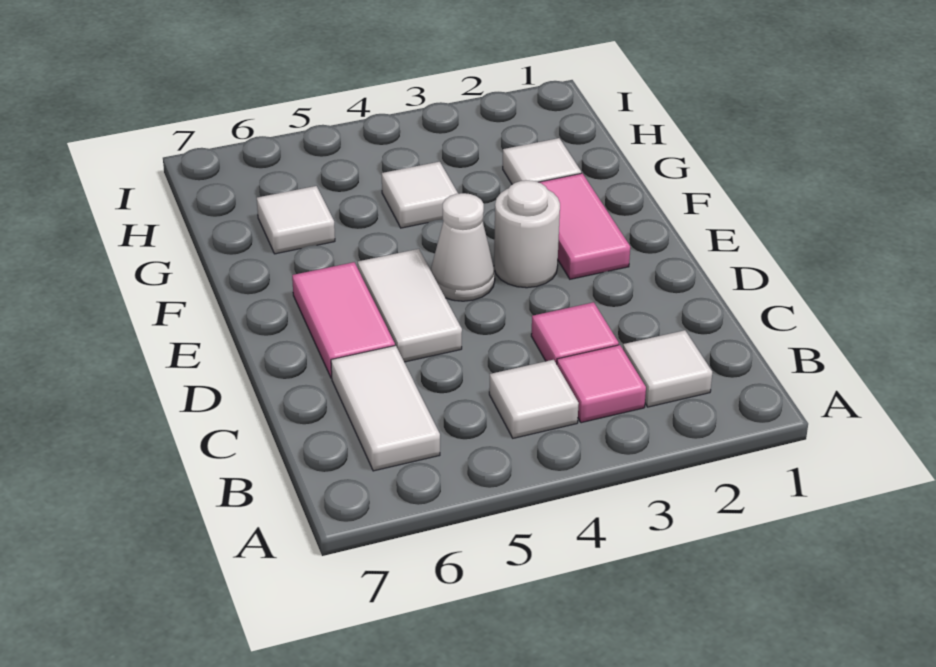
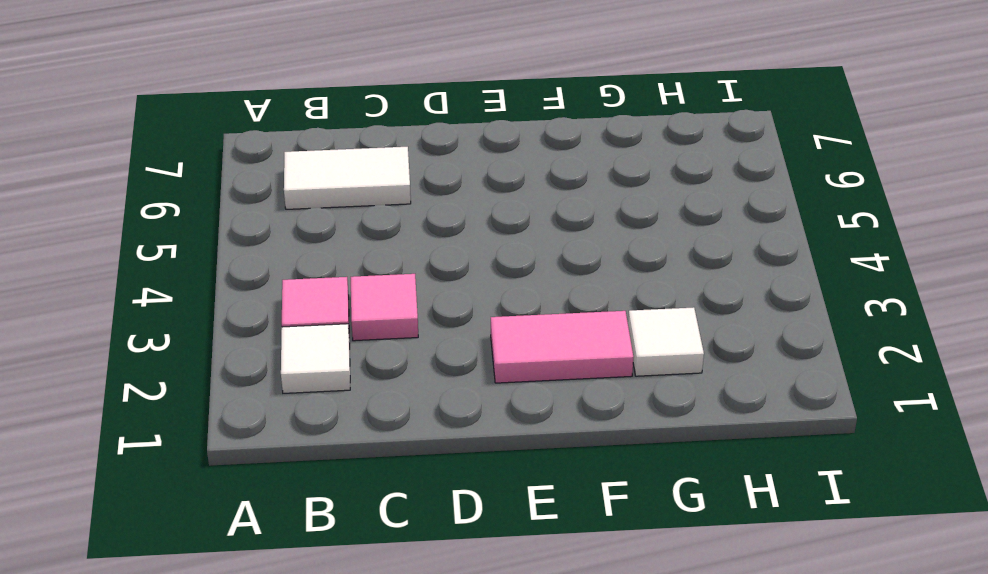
none -> white 1x1 tile [489,360,579,438]
none -> white 1x2 tile [358,249,462,362]
none -> pink 1x2 tile [292,262,395,378]

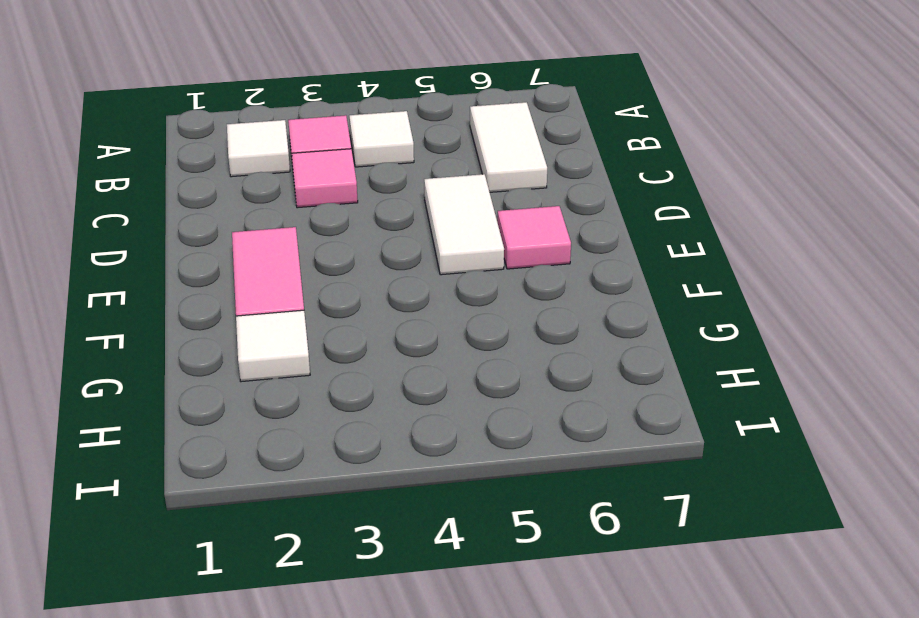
pink 1x1 tile [497,206,571,269] -> pink 1x2 tile [292,262,395,378]
none -> white 1x1 round brick [494,180,560,288]
none -> white 1x1 cone [431,193,495,301]
none -> white 1x1 tile [382,162,458,228]

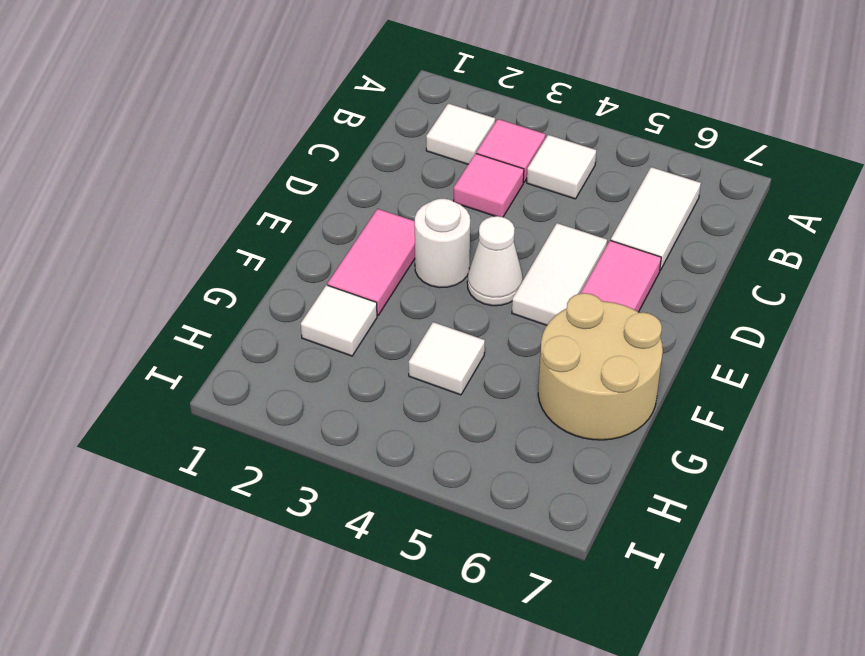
tan 2x2 round brick [538,293,663,440] -> white 1x1 tile [257,186,335,254]

